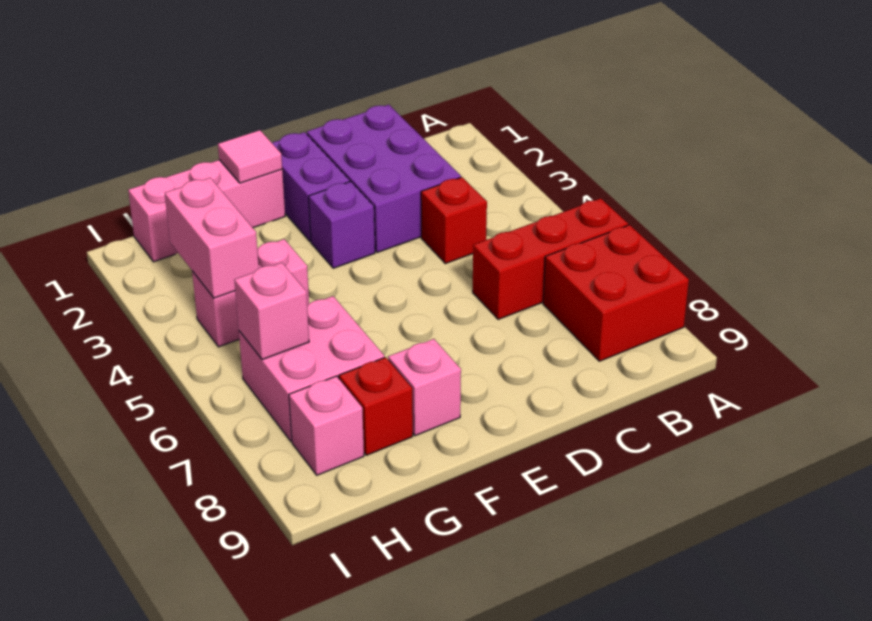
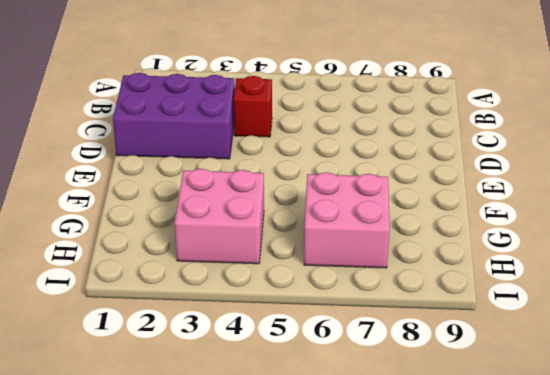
pink 2x2 brick [175,169,264,264] -> pink 1x2 brick [192,239,309,347]
none -> red 1x3 brick [473,198,628,319]
none -> red 2x2 brick [543,225,689,361]
none -> purple 1x2 brick [272,132,350,242]

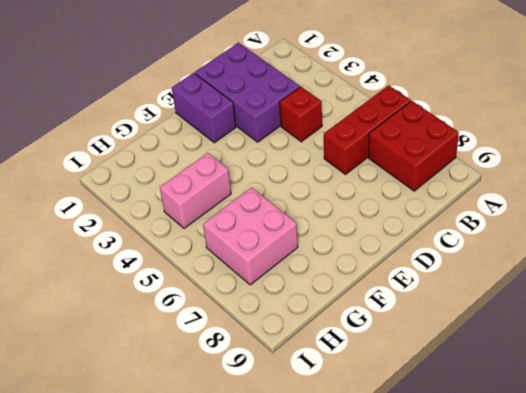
none -> purple 1x1 brick [309,181,375,268]
none -> pink 1x3 brick [128,160,285,262]
none -> pink 1x1 brick [388,339,461,436]

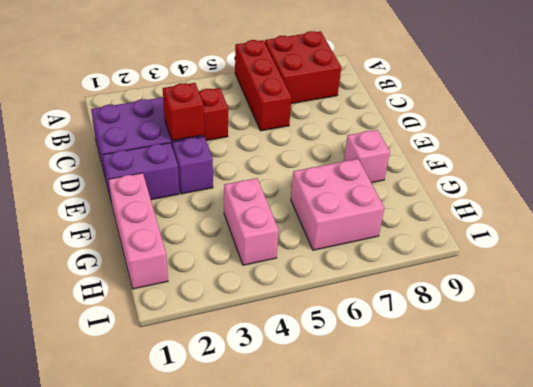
red 1x1 brick [163,83,204,141] -> red 1x1 brick moved to [339,357,413,455]
none -> pink 1x1 brick [289,376,364,475]
none -> pink 1x1 tile [218,130,282,183]
none -> pink 1x2 brick [165,178,259,298]

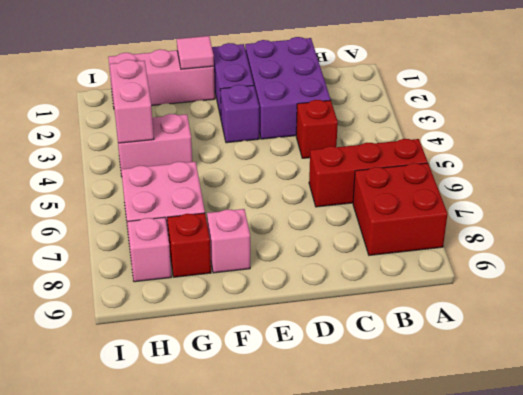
none -> pink 1x1 brick [234,263,309,360]

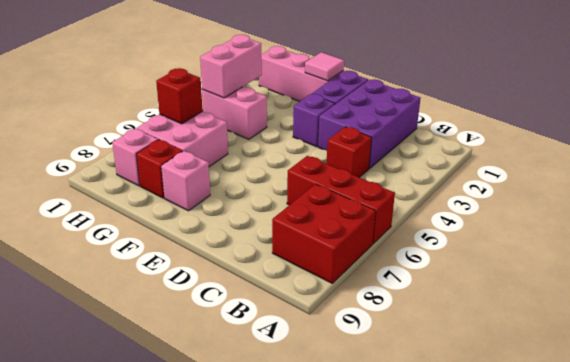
red 1x1 brick [156,68,203,124] -> pink 1x1 brick [234,263,309,360]

